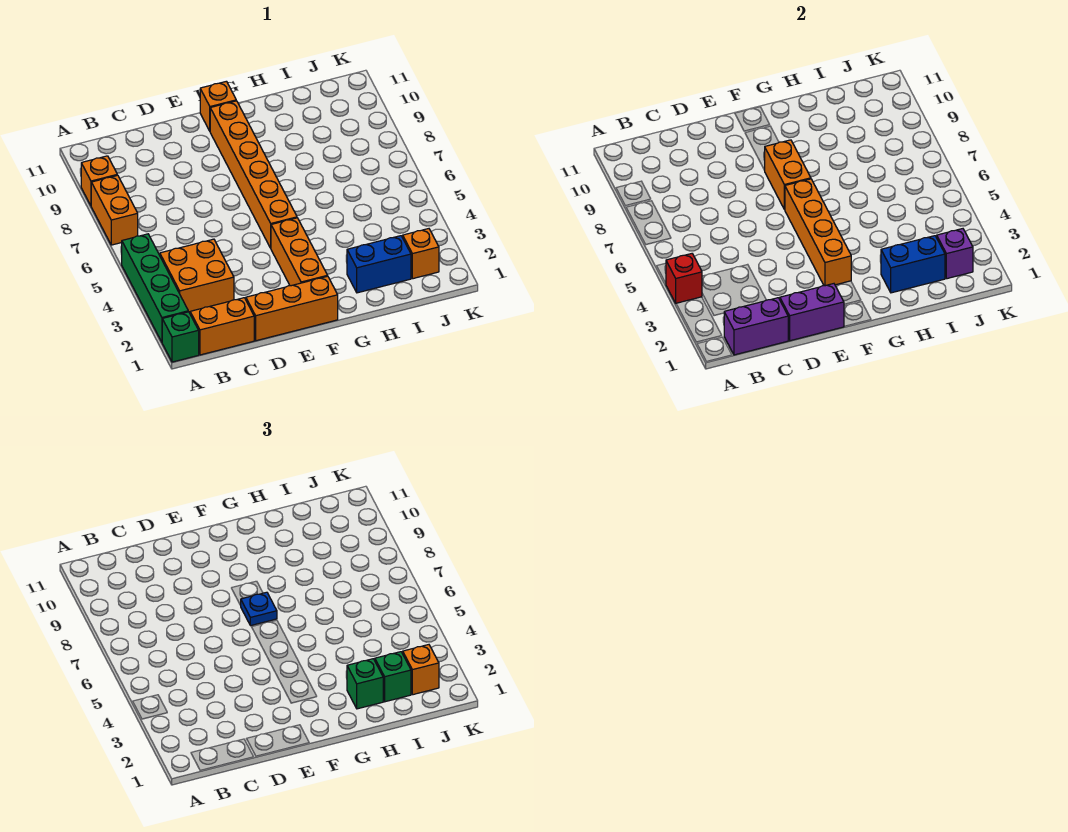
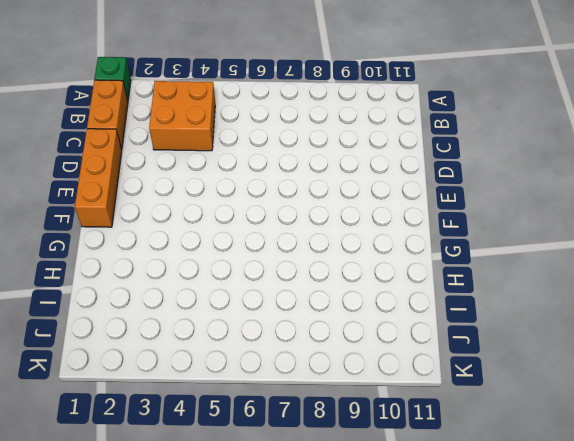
none -> green 1x4 brick [122,234,188,342]
none -> orange 1x2 brick [91,175,138,245]
none -> orange 1x1 brick [81,156,117,205]

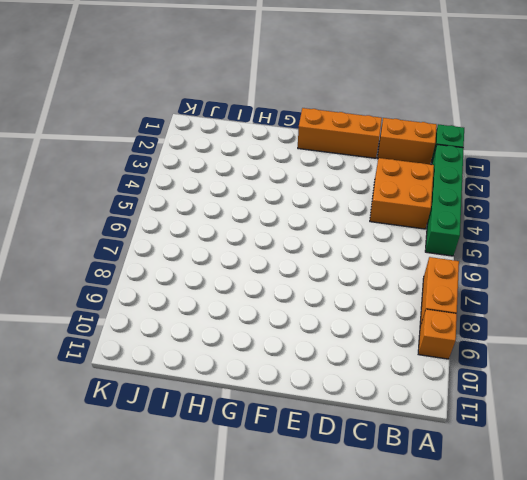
none -> orange 1x3 brick [271,218,328,286]
none -> orange 1x6 brick [210,101,297,248]
none -> orange 1x1 brick [200,81,236,131]

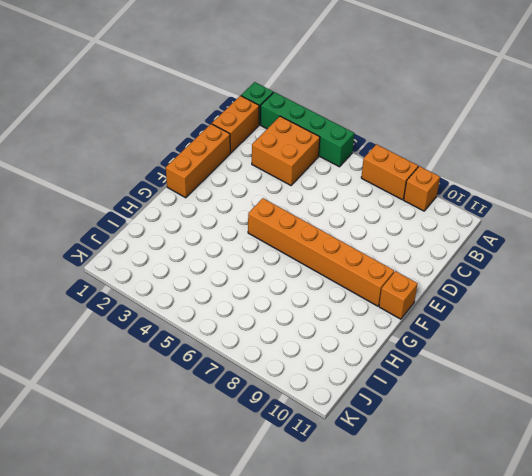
none -> orange 1x3 brick [271,218,328,286]
none -> blue 1x2 brick [347,236,411,293]
none -> orange 1x1 brick [403,229,439,279]

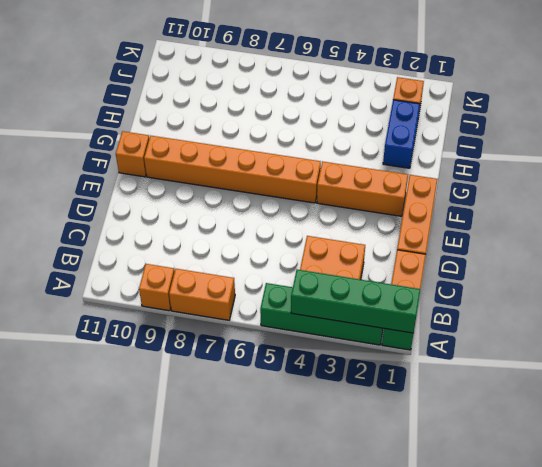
green 1x4 brick [291,270,421,333] -> red 1x1 brick [666,254,702,303]
none -> purple 1x2 brick [724,298,788,355]
none -> purple 1x2 brick [780,284,844,341]
none -> orange 1x4 brick [785,179,851,286]

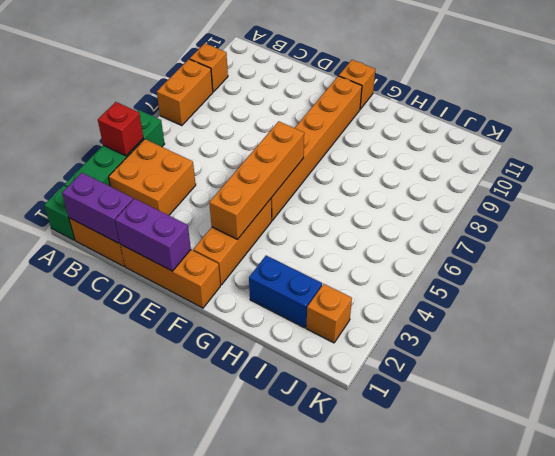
none -> orange 1x2 brick [765,140,811,209]
none -> blue 1x2 brick [881,236,945,293]
none -> purple 1x1 brick [937,229,973,279]

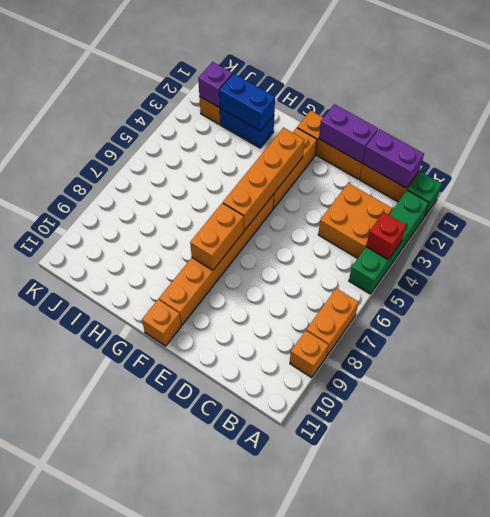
none -> blue 1x1 plate [241,592,277,626]
none -> green 1x1 brick [347,659,383,709]
none -> green 1x1 brick [375,652,411,702]

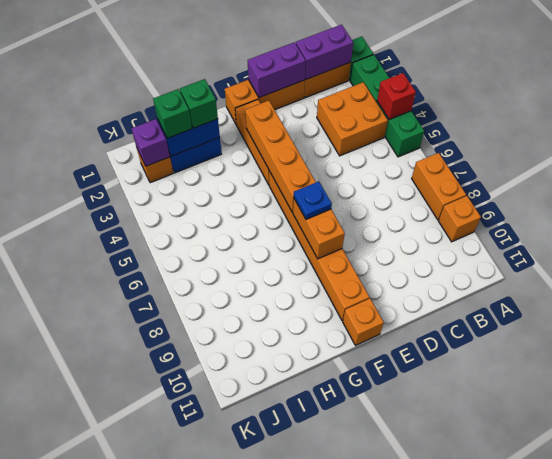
none -> orange 1x1 brick [403,645,439,695]

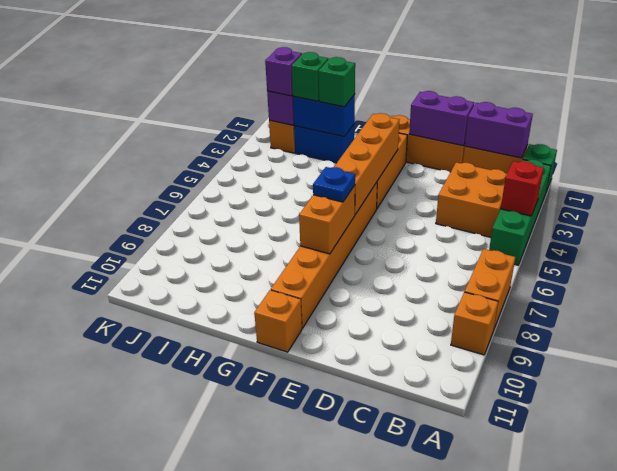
purple 1x1 brick [265,47,302,96] -> orange 1x1 brick [403,645,439,695]

